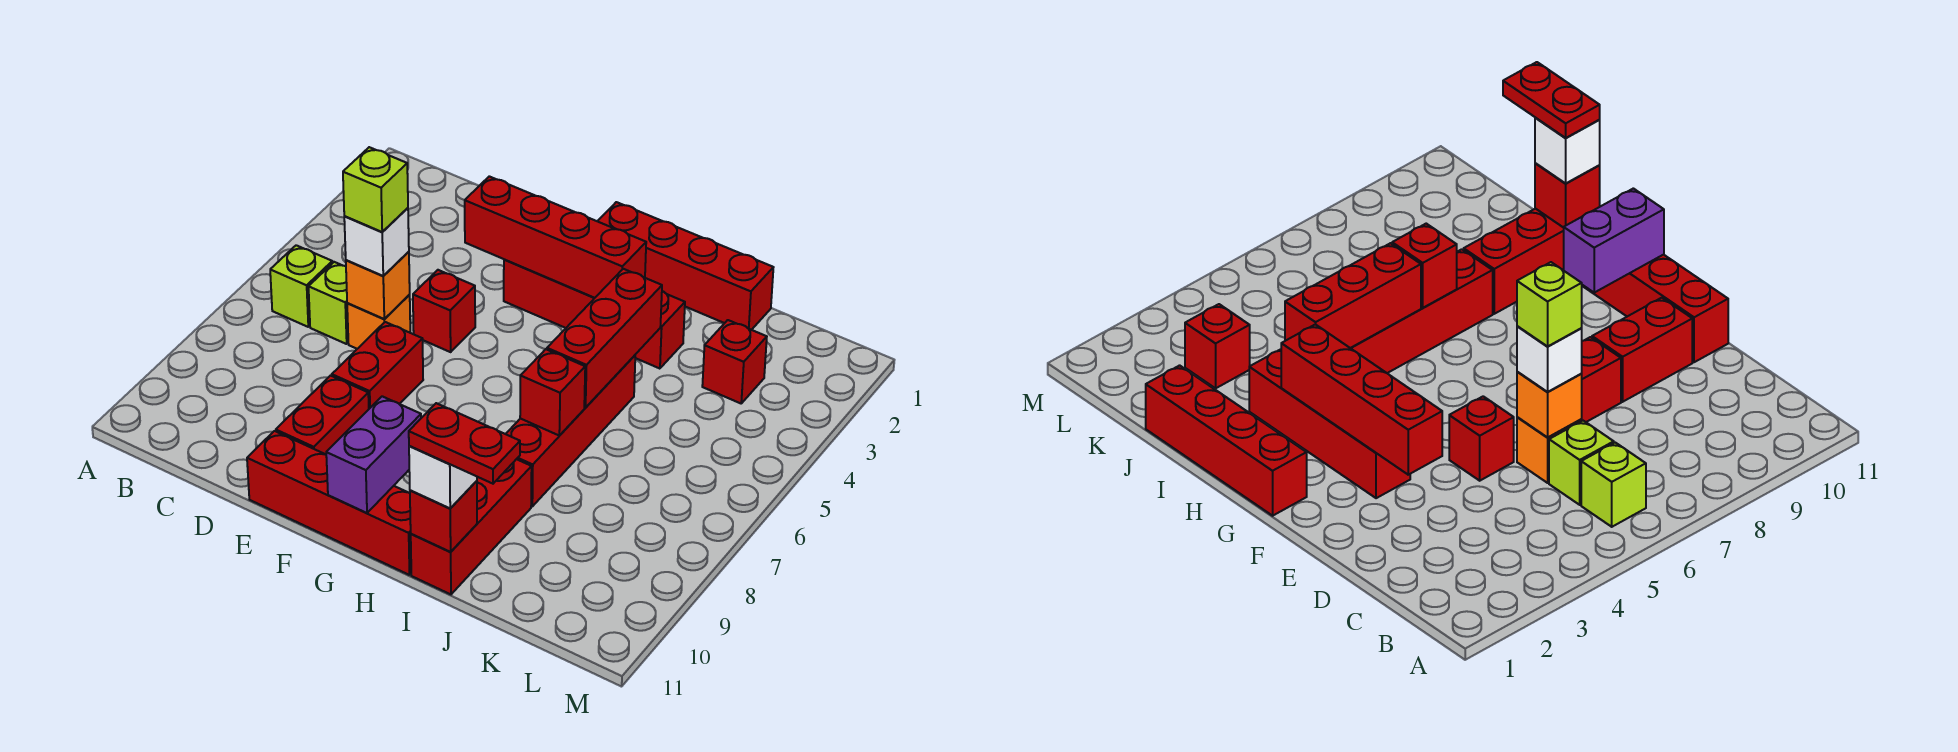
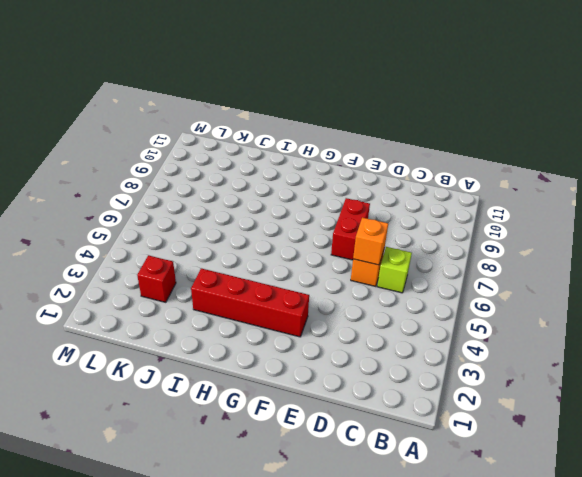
none -> lime 1x1 brick [270,245,332,327]
none -> red 1x1 brick [413,270,475,352]
none -> red 1x2 brick [276,376,369,455]

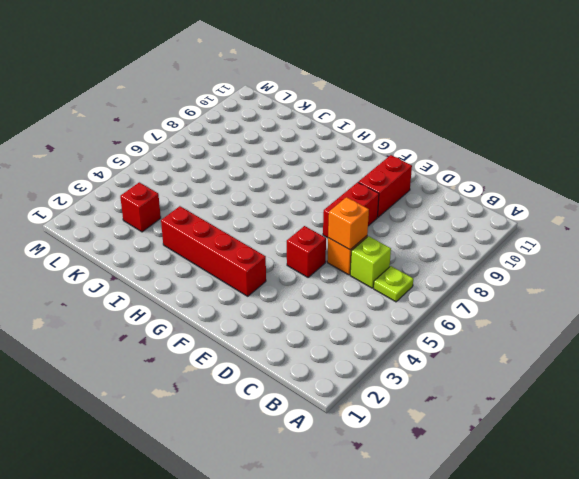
lime 1x1 plate [374,266,413,302] -> lime 1x1 brick [270,245,332,327]
none -> red 1x4 brick [247,431,411,575]
none -> red 1x4 brick [598,202,774,330]
none -> red 1x4 brick [506,355,635,506]

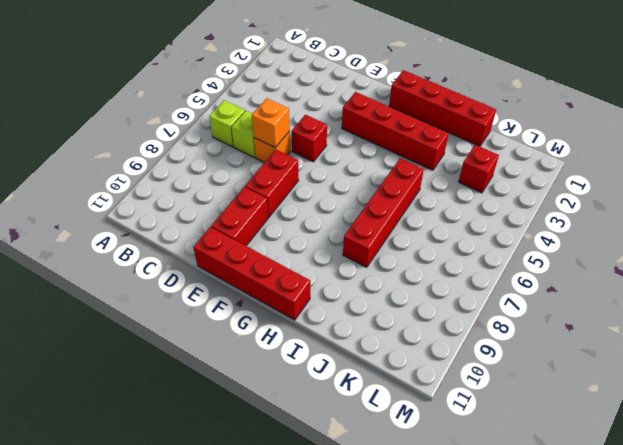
none -> red 1x3 brick [411,459,532,594]
none -> red 1x4 brick [465,176,646,298]
none -> purple 1x2 brick [326,396,421,513]

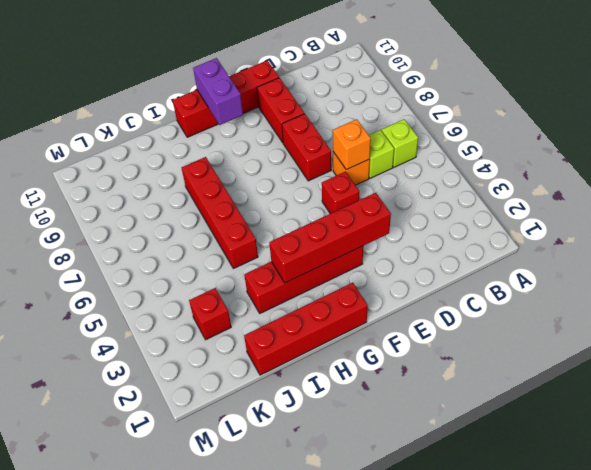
none -> red 1x3 brick [411,459,532,594]
none -> red 1x3 brick [547,269,662,408]
none -> red 1x1 brick [520,349,585,436]

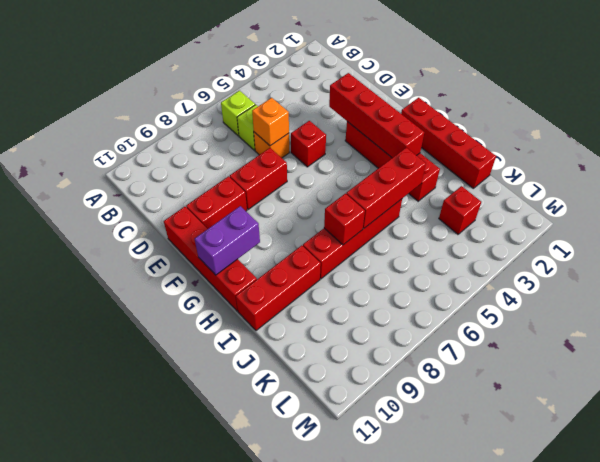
none -> red 1x1 brick [410,481,477,552]
none -> white 1x1 brick [344,208,409,276]
none -> white 1x1 brick [409,446,477,508]

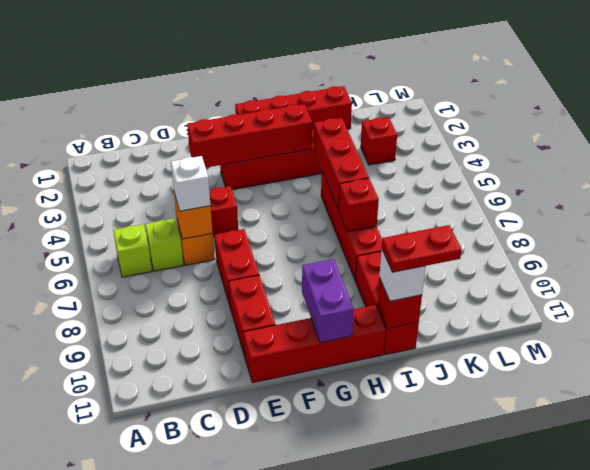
none -> lime 1x1 brick [343,147,408,232]

